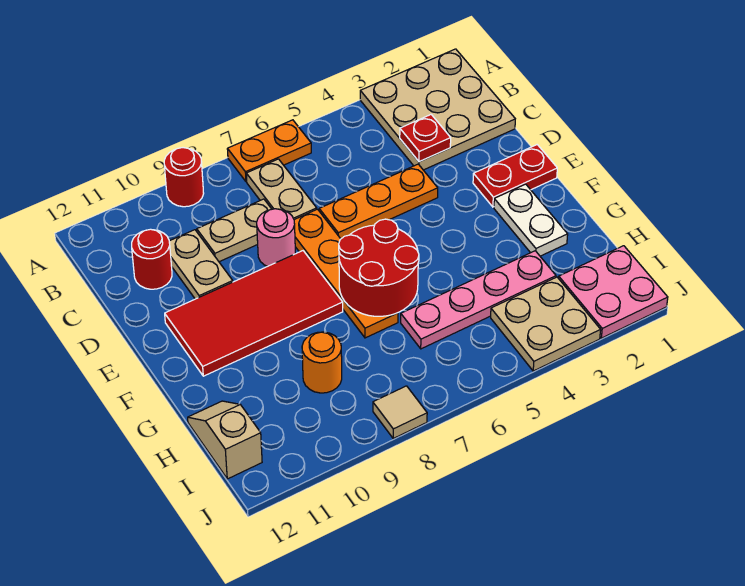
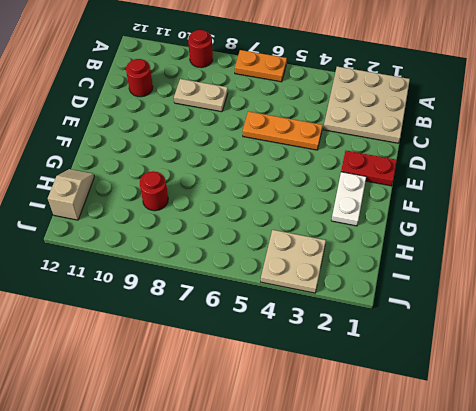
red 1x1 round brick [140,171,168,211] -> orange 1x1 round brick [302,332,342,393]
none -> tan 1x2 plate [246,159,317,219]
none -> tan 1x2 plate [169,230,233,299]
none -> orange 1x4 plate [294,209,398,338]

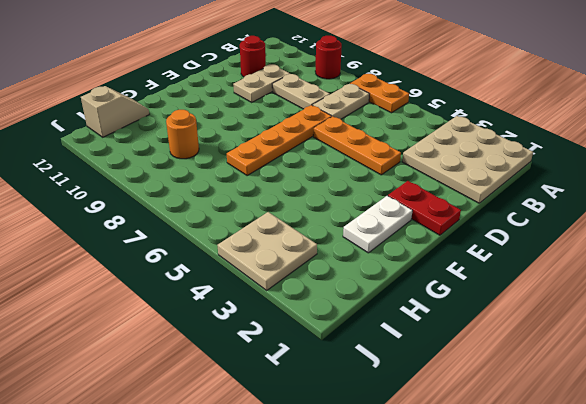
none -> pink 1x1 round brick [257,209,295,267]
none -> red 2x4 tile [165,251,343,376]
none -> pink 1x4 plate [401,251,556,349]

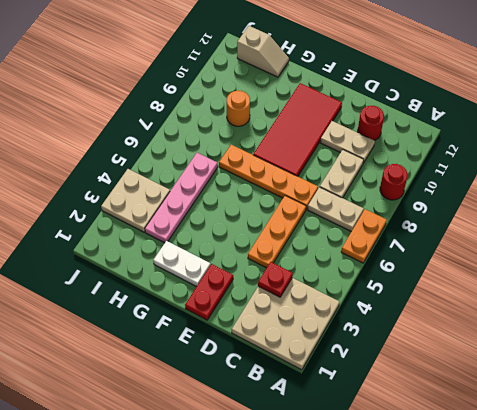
none -> pink 1x1 round brick [257,209,295,267]
none -> pink 2x2 plate [559,246,668,338]
none -> tan 1x1 tile [373,386,427,438]

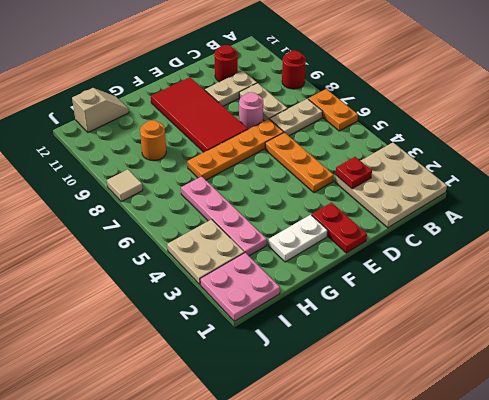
none -> red 2x2 round brick [339,219,419,316]

